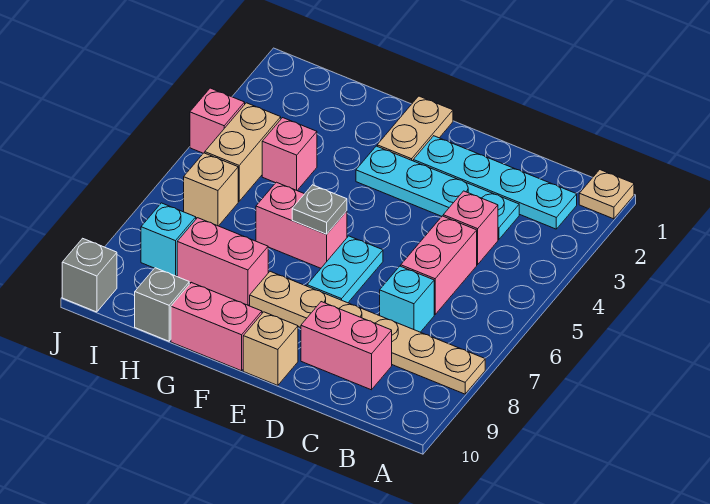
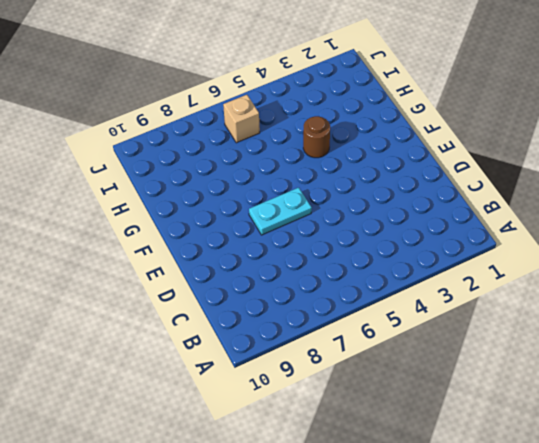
brown 1x1 round brick [303,116,330,158] -> none
none -> tan 1x1 plate [579,170,634,219]
none -> tan 1x6 plate [250,271,485,394]
none -> cyan 1x4 plate [413,136,577,229]

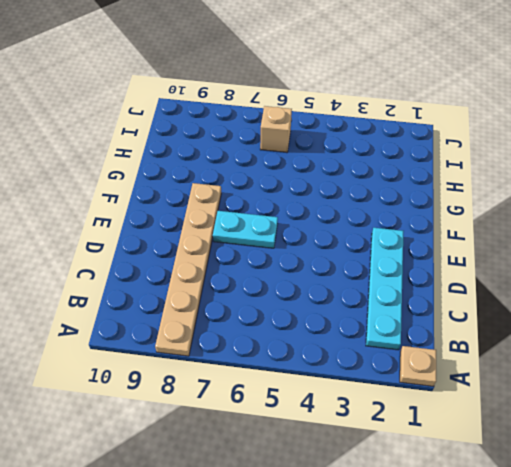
none -> cyan 1x4 plate [356,146,519,240]
none -> pink 1x1 brick [443,191,498,265]
none -> pink 1x2 brick [401,216,477,315]

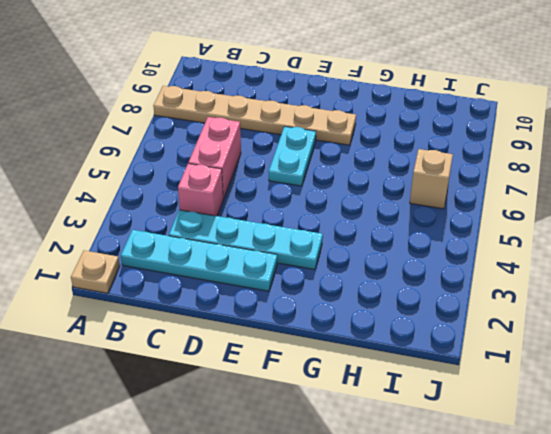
none -> cyan 1x1 brick [380,266,434,332]
none -> pink 1x2 brick [301,302,392,390]
none -> tan 1x1 brick [243,312,298,385]

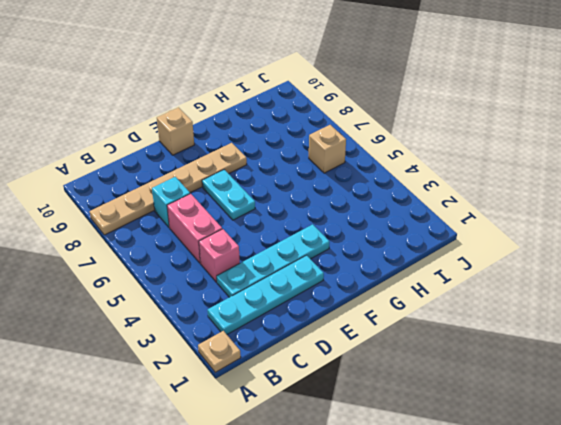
none -> pink 1x2 brick [301,302,392,390]
none -> tan 1x2 plate [377,96,453,161]
none -> pink 1x2 brick [256,182,347,268]

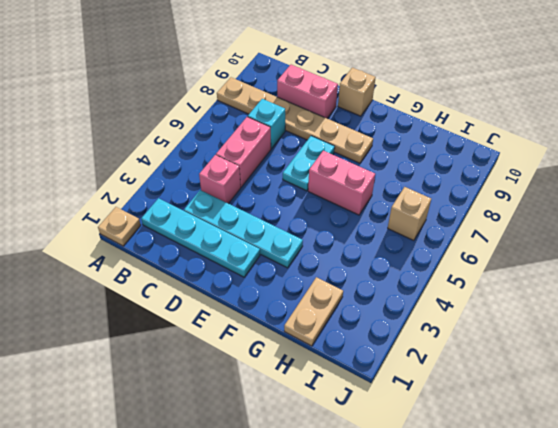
tan 1x2 plate [284,277,343,346] -> tan 1x2 plate moved to [377,96,453,161]
none -> pink 1x2 brick [171,282,262,371]
none -> pink 1x2 brick [177,218,268,305]
none -> pink 1x1 brick [262,118,317,190]

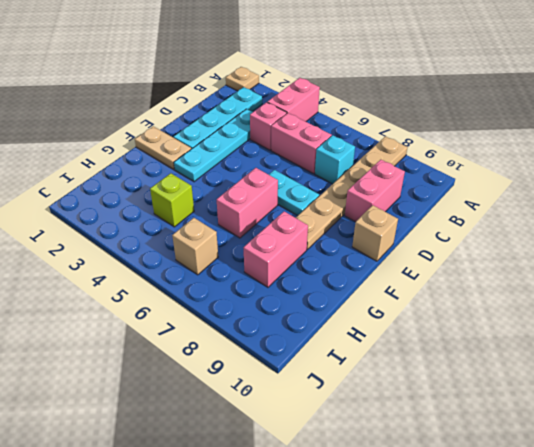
pink 1x2 brick [267,78,320,122] -> pink 1x2 brick moved to [171,282,262,371]
lime 1x1 brick [150,173,194,227] -> pink 1x1 brick [262,118,317,190]
none -> grey 1x1 brick [135,268,189,341]
none -> tan 1x2 brick [205,103,281,201]
none -> cyan 1x1 brick [141,203,196,276]

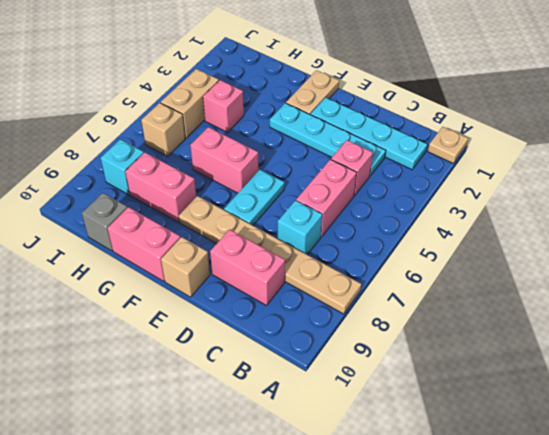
none -> pink 1x1 brick [190,88,245,153]
none -> grey 1x1 brick [62,238,117,312]
none -> grey 1x1 plate [292,185,347,234]

